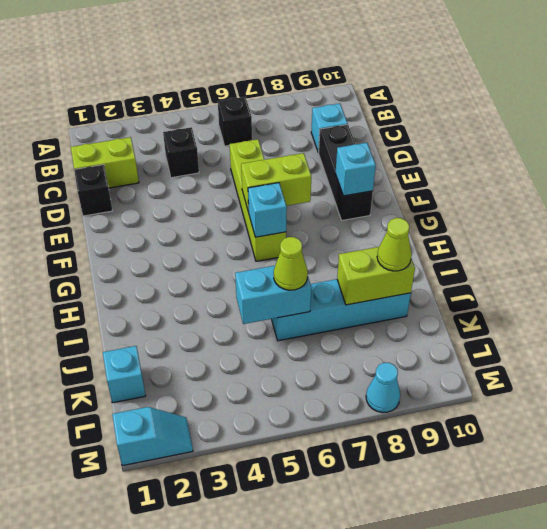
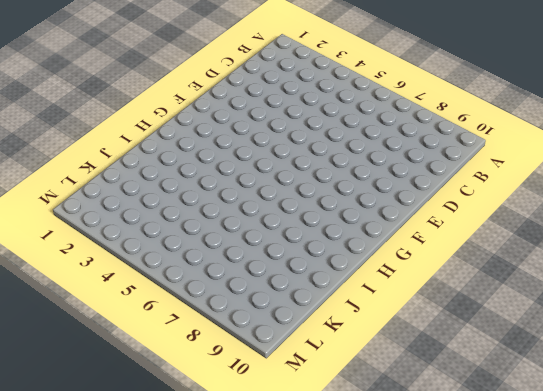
none -> black 1x1 brick [218,97,252,146]
none -> lime 1x2 brick [71,137,139,188]
none -> black 1x1 brick [163,127,199,178]

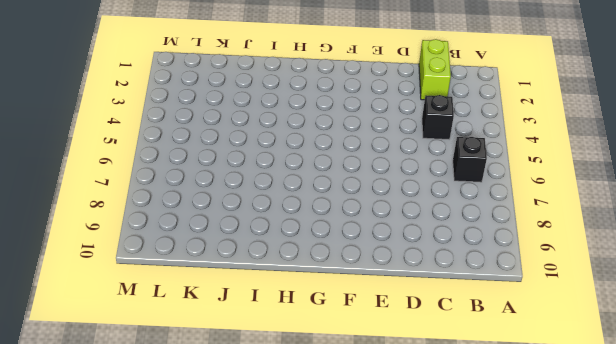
none -> cyan 1x1 brick [311,103,348,153]
none -> black 1x1 brick [74,165,113,216]
none -> lime 1x4 brick [230,139,286,261]

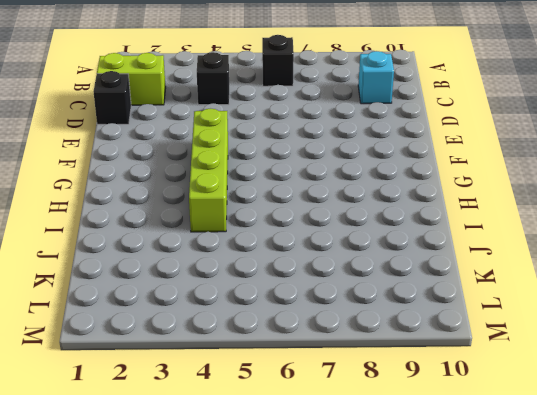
lime 1x4 brick [189,109,228,232] -> lime 1x4 brick moved to [230,139,286,261]
none -> black 1x3 brick [319,125,373,220]
none -> cyan 1x4 brick [272,279,411,341]
none -> cyan 1x1 brick [103,346,146,403]

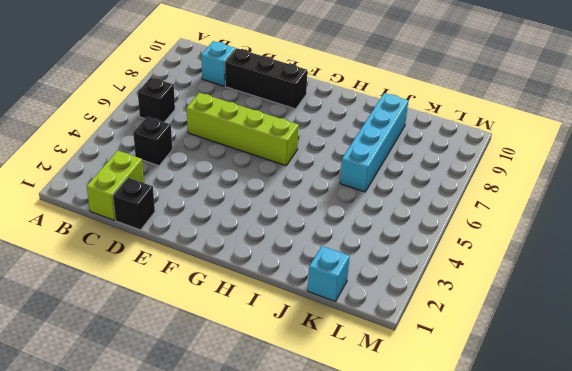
none -> cyan 1x2 slope [112,407,193,466]
none -> cyan 1x1 cone [366,363,400,413]
none -> lime 1x2 brick [241,153,311,212]

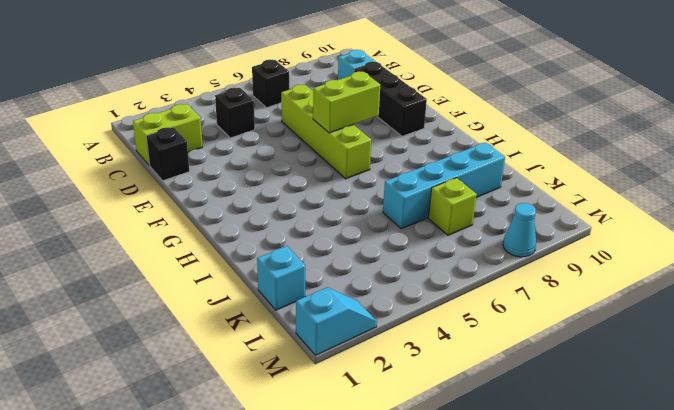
lime 1x1 brick [429,178,477,235] -> none
none -> cyan 1x1 brick [335,143,376,196]
none -> cyan 1x1 brick [248,183,287,237]
none -> cyan 1x2 brick [235,266,311,324]

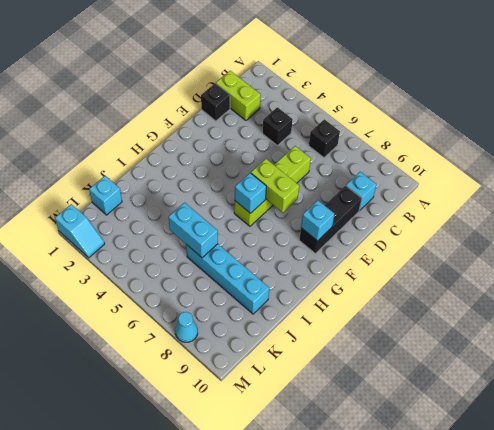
none -> lime 1x2 brick [337,247,415,305]
none -> lime 1x1 cone [274,237,308,290]
none -> lime 1x1 cone [377,218,412,271]

